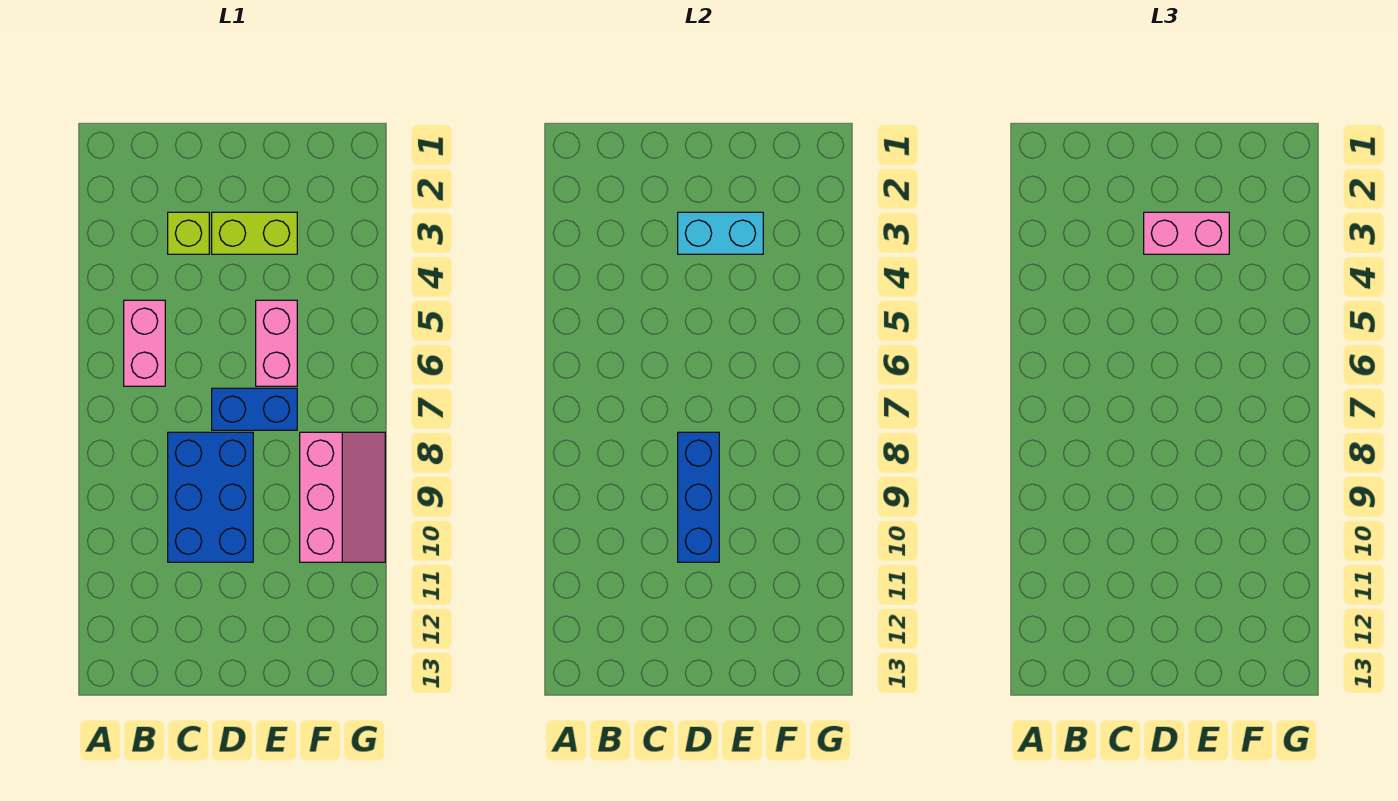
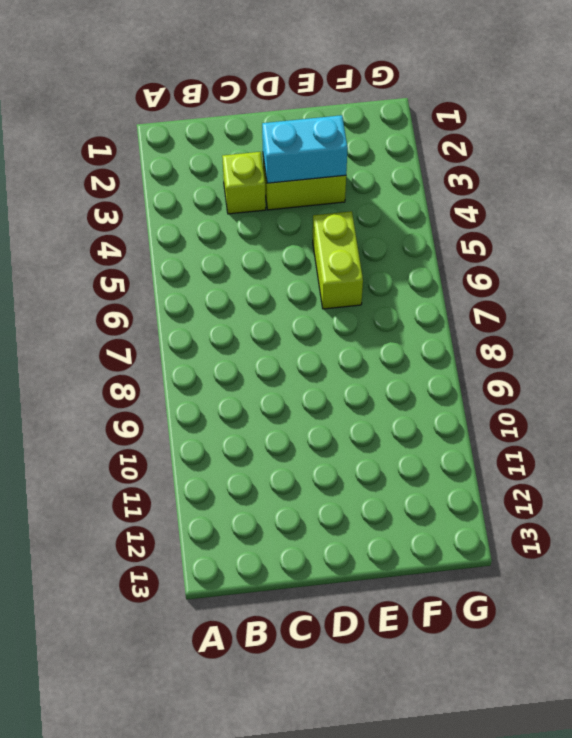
lime 1x2 brick [313,211,363,309] -> pink 1x2 brick [256,300,297,386]
none -> pink 1x2 brick [124,300,165,386]
none -> blue 2x3 brick [168,432,253,562]

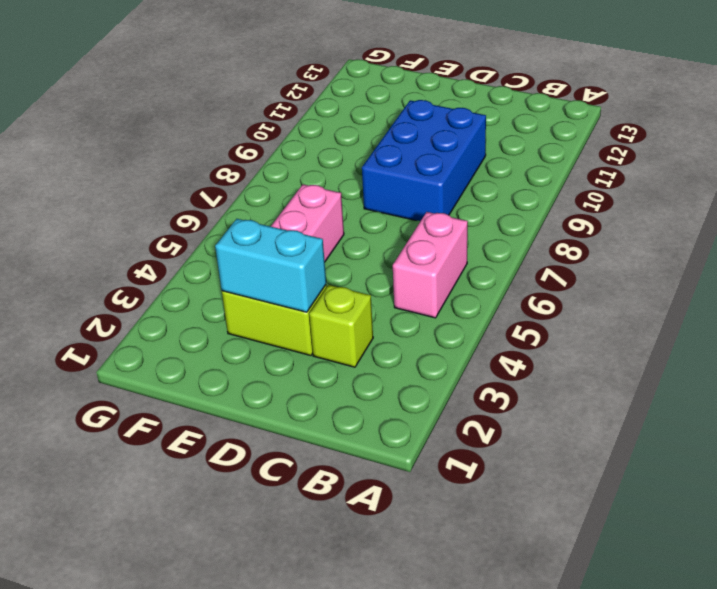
none -> blue 1x2 brick [212,388,297,430]
none -> pink 2x3 slope [300,432,385,562]

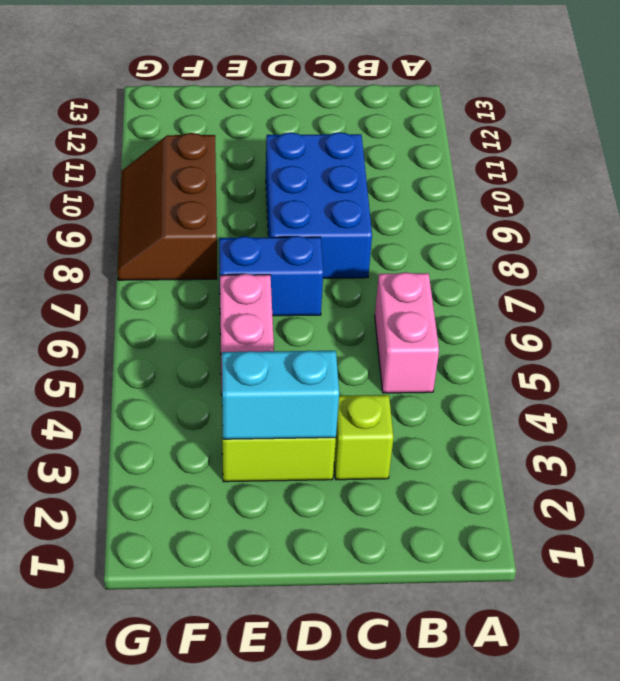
brown 2x3 slope [117,133,217,280] -> pink 2x3 slope [300,432,385,562]
none -> blue 1x3 brick [678,432,719,562]
none -> pink 1x2 brick [1144,212,1229,254]

